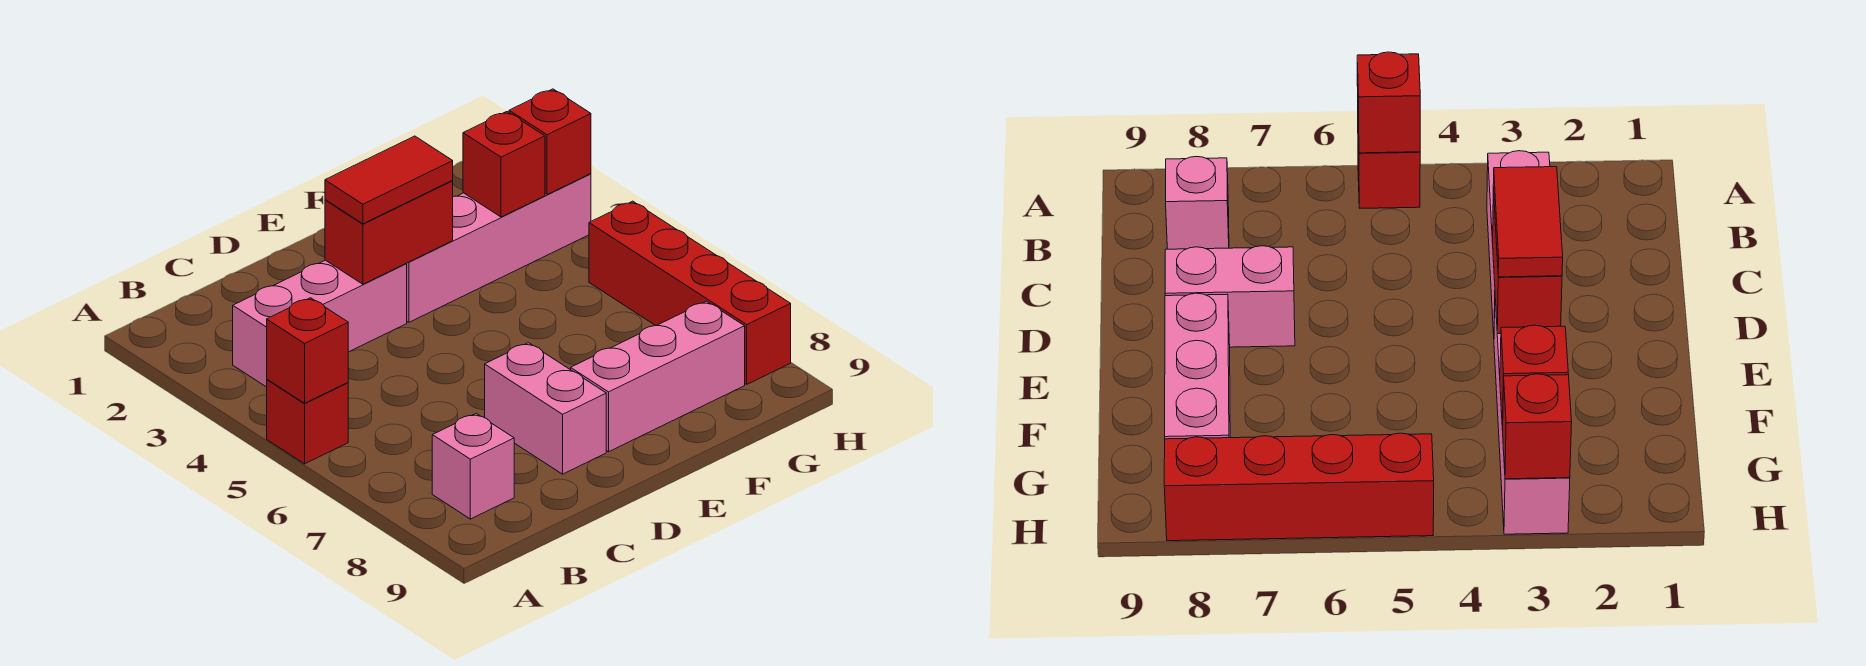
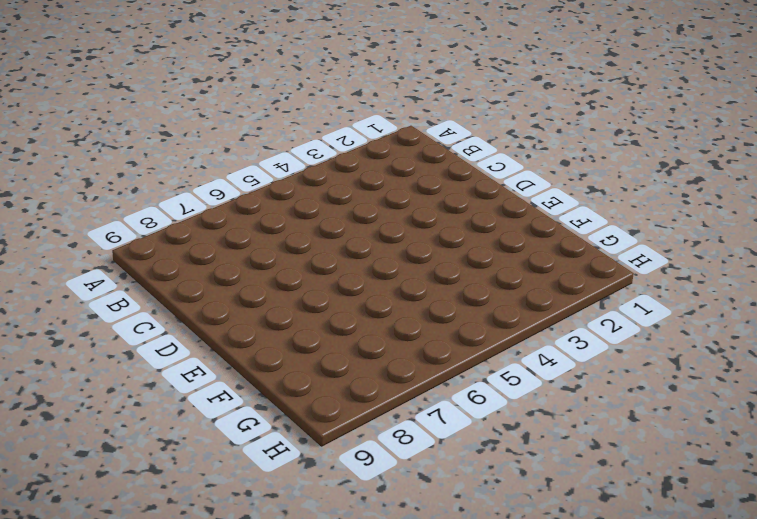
none -> red 1x1 brick [267,379,348,464]
none -> pink 1x3 brick [233,260,407,387]
none -> pink 1x1 brick [432,413,514,519]

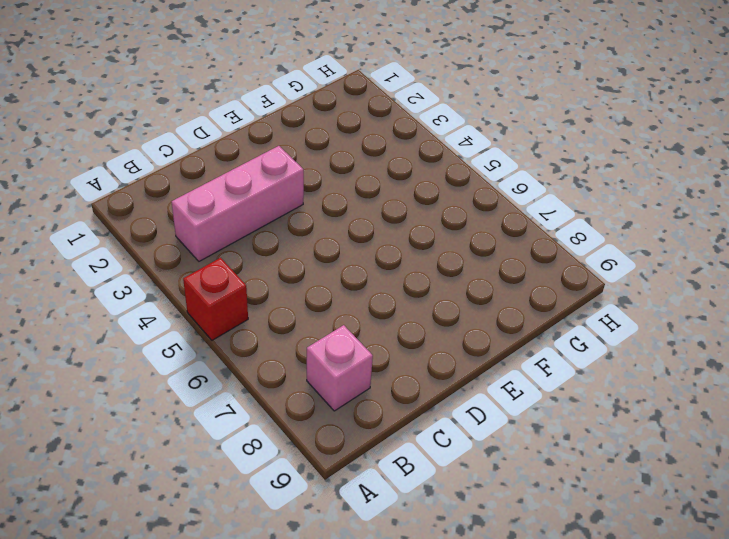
none -> pink 1x2 brick [485,343,606,474]
none -> pink 1x4 brick [406,174,591,322]
none -> pink 1x3 brick [571,301,745,452]

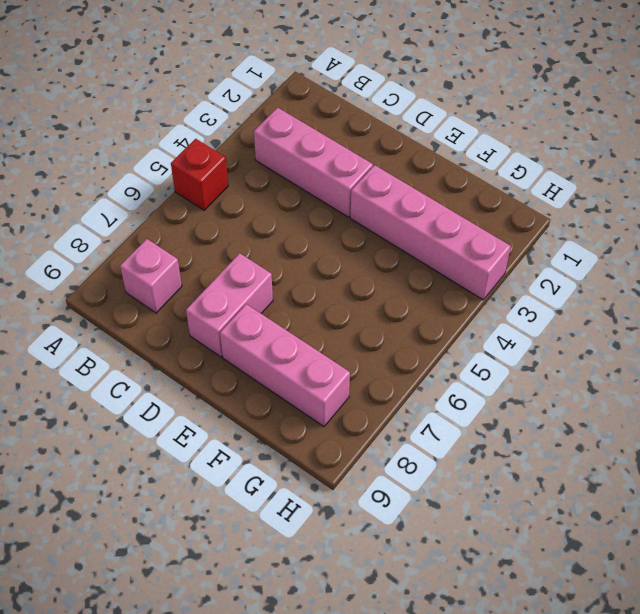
none -> red 1x4 brick [589,201,791,384]
none -> red 1x1 brick [267,298,348,403]
none -> red 1x2 brick [325,181,453,284]

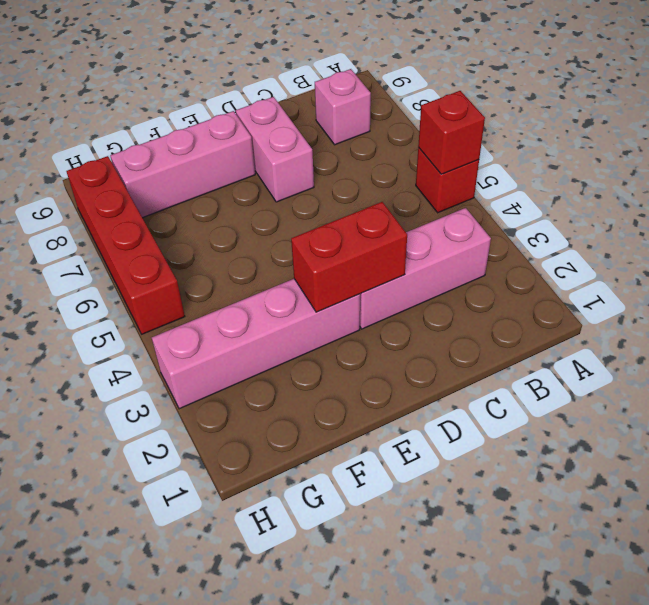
none -> red 1x1 brick [463,112,545,217]
none -> red 1x1 brick [509,89,591,195]
none -> red 1x2 tile [325,136,453,224]

